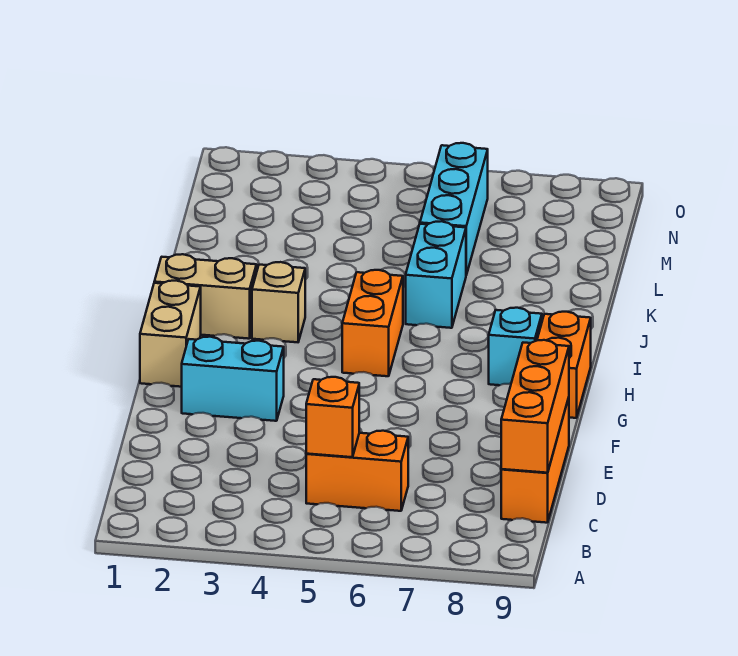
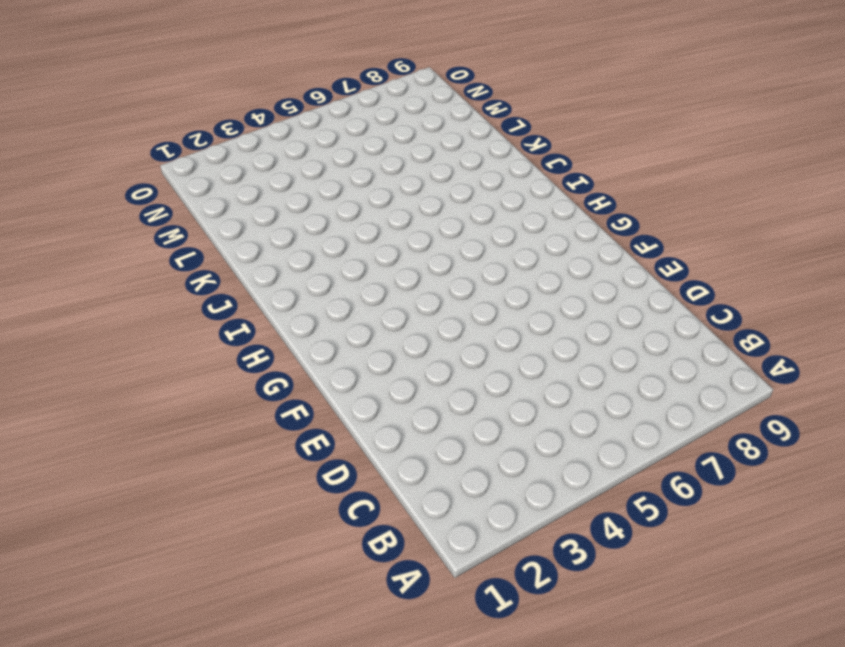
none -> orange 1x2 brick [306,431,408,511]
none -> orange 1x3 brick [501,398,569,523]
none -> cyan 1x2 brick [182,337,284,421]

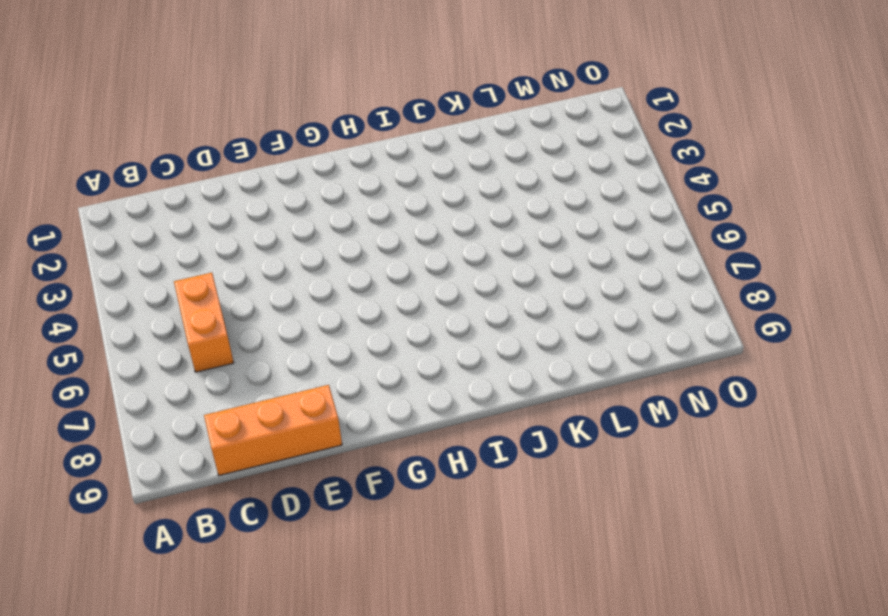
none -> cyan 1x2 brick [182,337,284,421]
none -> tan 1x2 brick [140,281,201,387]
none -> orange 1x2 brick [537,312,591,418]

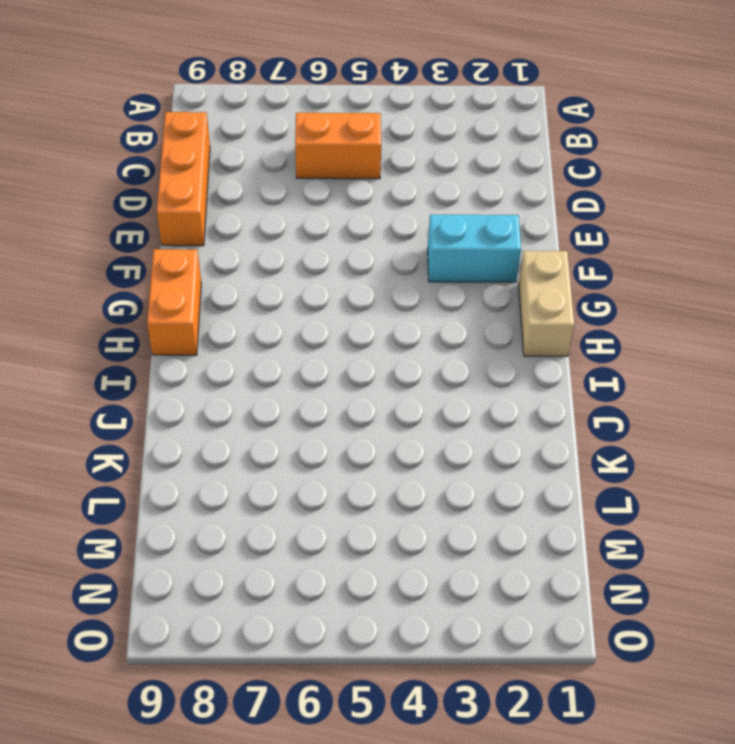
none -> orange 1x2 brick [342,270,403,376]
none -> cyan 1x1 brick [489,308,542,385]
none -> tan 1x2 brick [154,254,257,339]

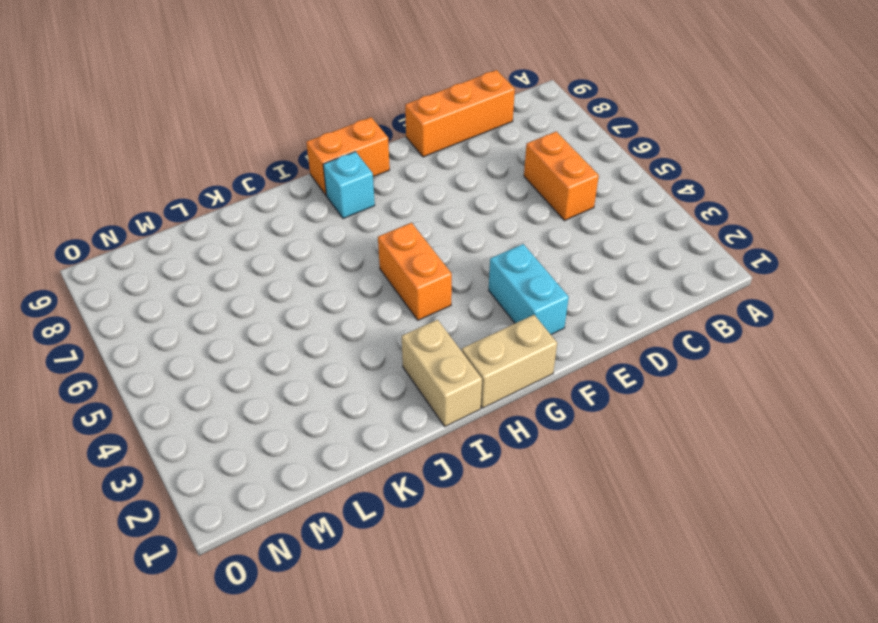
orange 1x2 brick [378,223,452,320] -> orange 1x2 brick turned to [342,270,403,376]
none -> tan 1x1 brick [252,262,305,342]
none -> cyan 1x2 brick [406,221,466,328]
none -> cyan 1x3 brick [420,143,488,275]

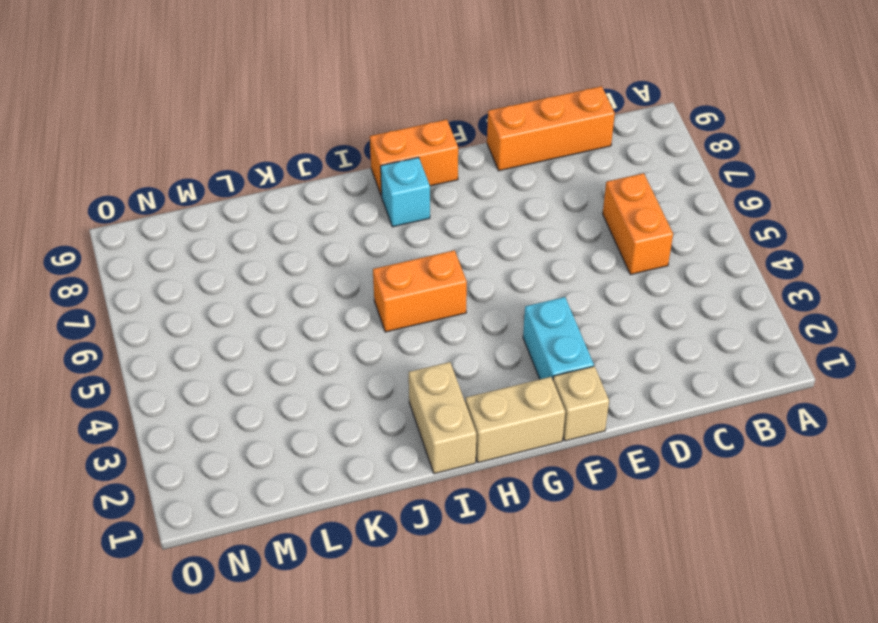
tan 1x1 brick [553,366,609,441] -> tan 1x1 brick moved to [252,262,305,342]
none -> cyan 1x2 brick [406,221,466,328]
none -> cyan 1x3 brick [420,143,488,275]
none -> orange 1x1 brick [306,377,359,457]

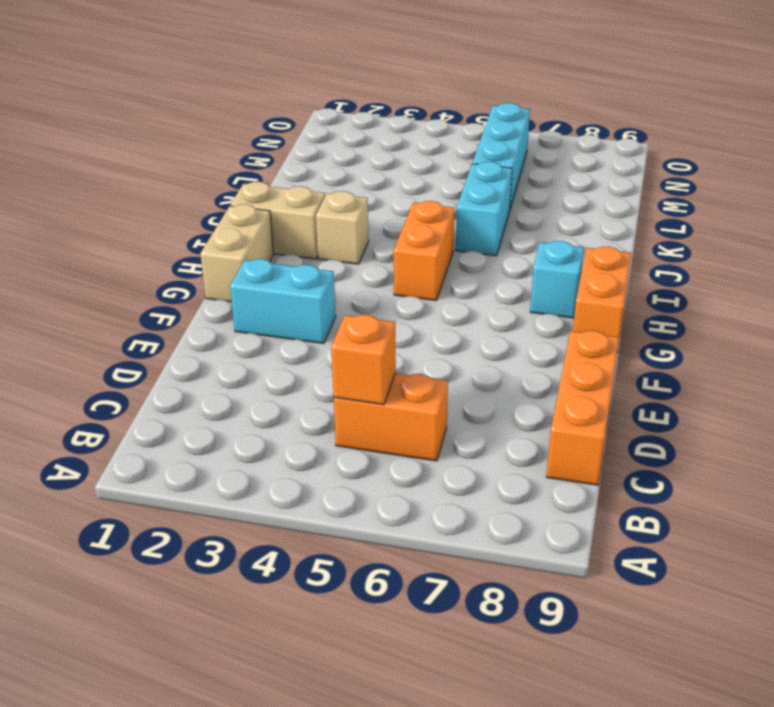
none -> orange 1x3 brick [501,340,569,473]

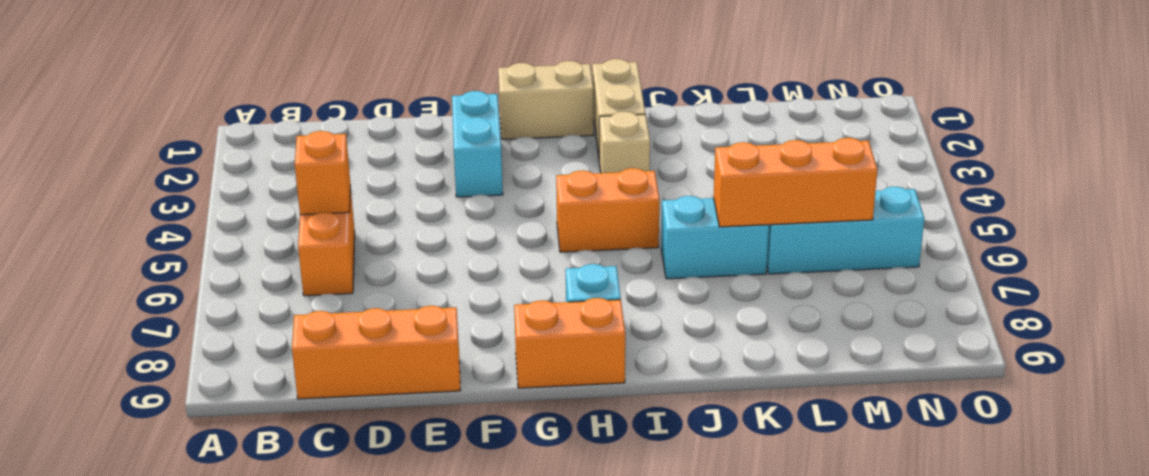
orange 1x3 brick [714,138,877,227] -> orange 1x3 brick moved to [501,340,569,473]

